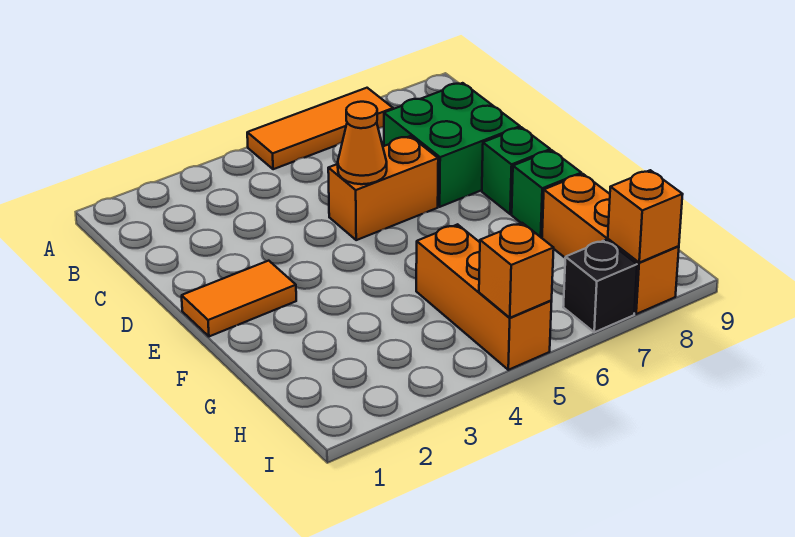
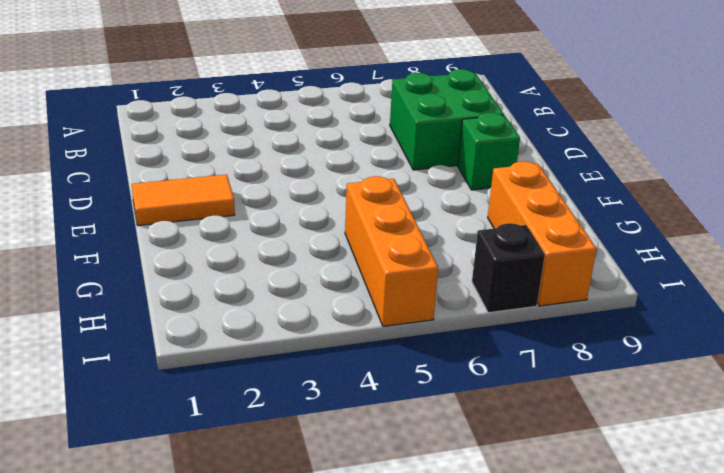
none -> orange 1x3 tile [247,88,393,169]
none -> orange 1x2 brick [328,136,438,240]
none -> green 1x1 brick [512,150,581,238]

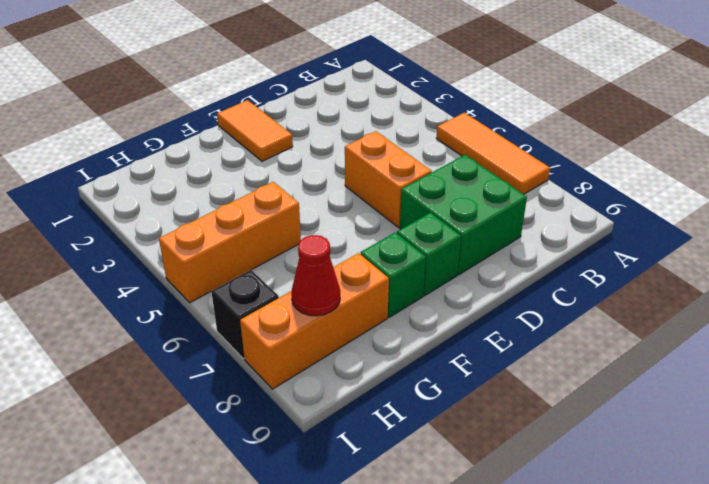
red 1x1 cone [291,235,340,316] -> none
none -> orange 1x1 cone [338,102,387,184]
none -> orange 1x1 brick [479,223,554,318]
none -> orange 1x1 brick [608,170,683,263]

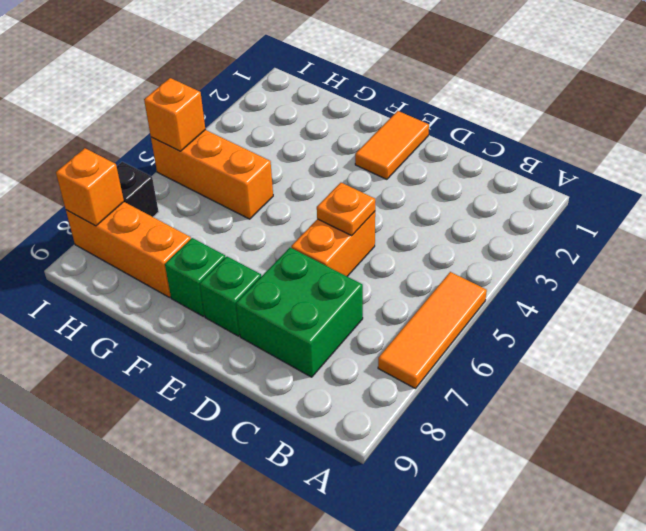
orange 1x1 plate [317,183,375,236] -> orange 1x1 cone [338,102,387,184]

